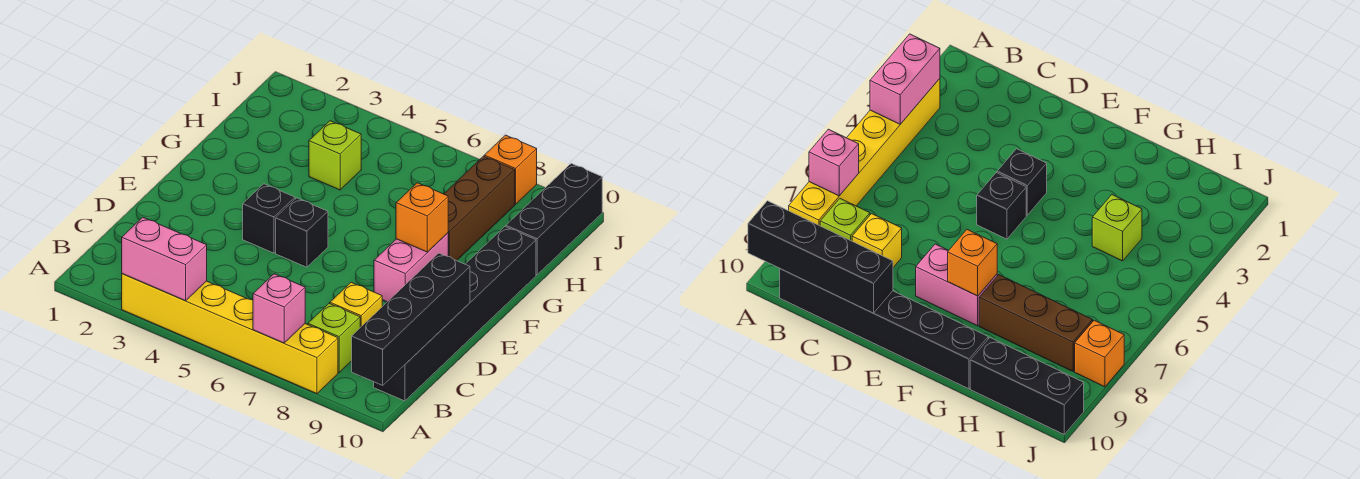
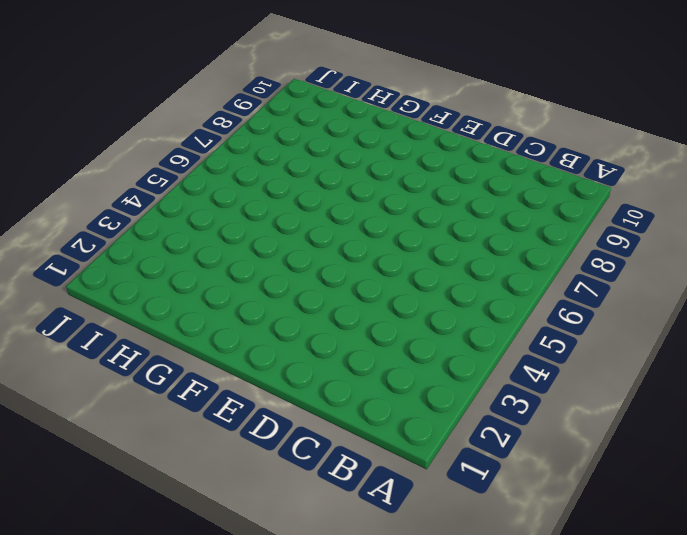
none -> yellow 1x6 brick [122,274,338,394]
none -> lime 1x1 brick [308,304,360,373]
none -> black 1x6 brick [374,227,536,401]

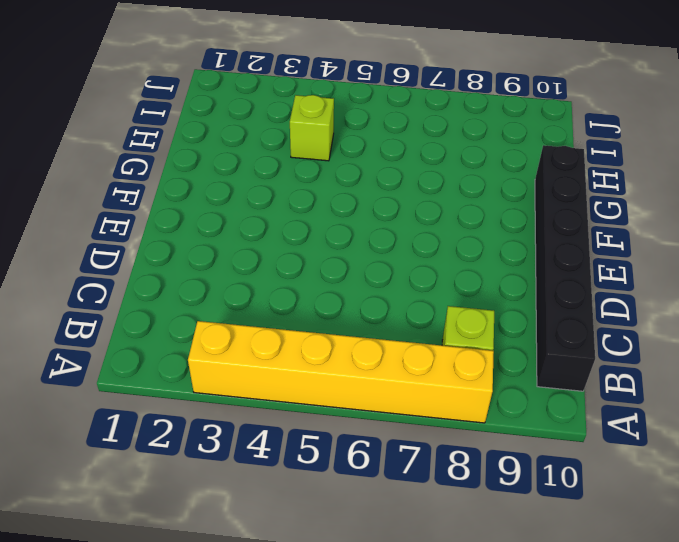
none -> yellow 1x1 brick [330,282,382,328]
none -> black 1x1 brick [243,184,295,253]
none -> black 1x1 brick [276,198,328,267]

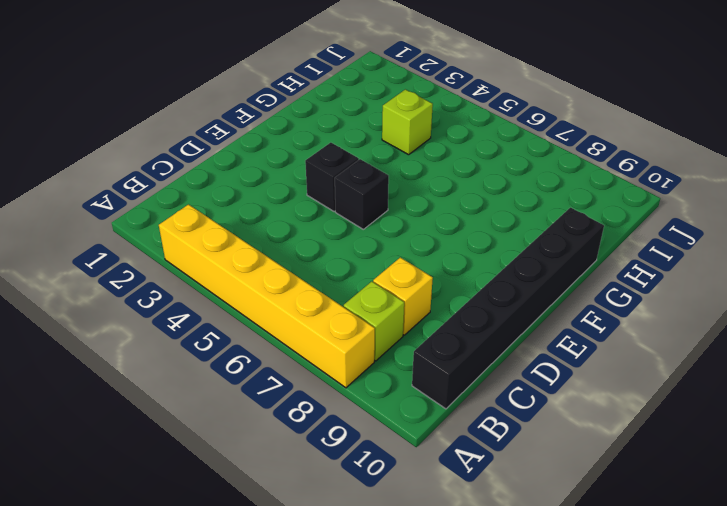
none -> pink 1x2 brick [374,233,448,302]
none -> brown 1x3 brick [444,156,515,261]
none -> black 1x3 brick [506,164,602,275]

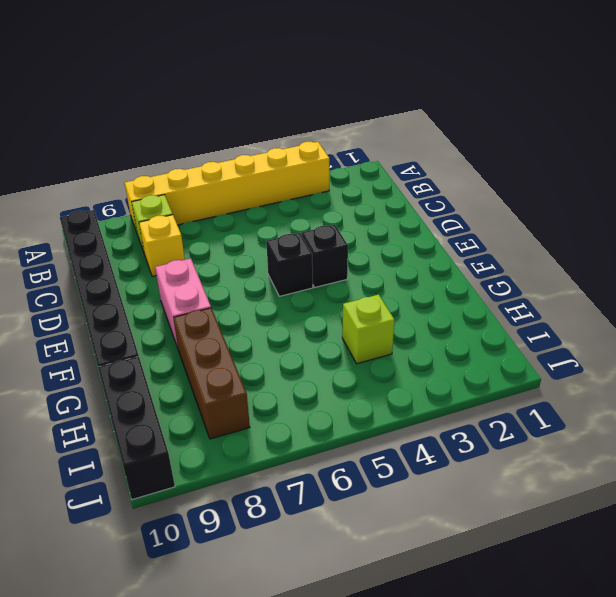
none -> orange 1x1 brick [484,135,537,204]
none -> pink 1x2 brick [122,217,207,301]
none -> pink 1x1 brick [253,274,305,343]

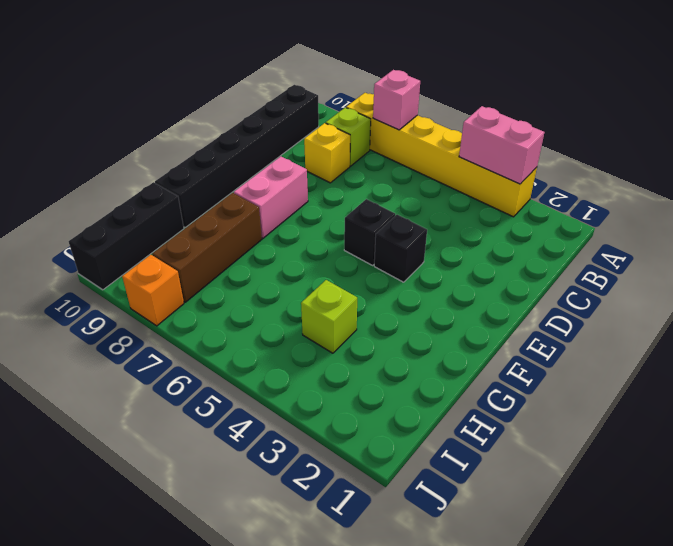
none -> black 1x4 brick [352,253,470,385]
none -> orange 1x1 brick [396,183,448,252]

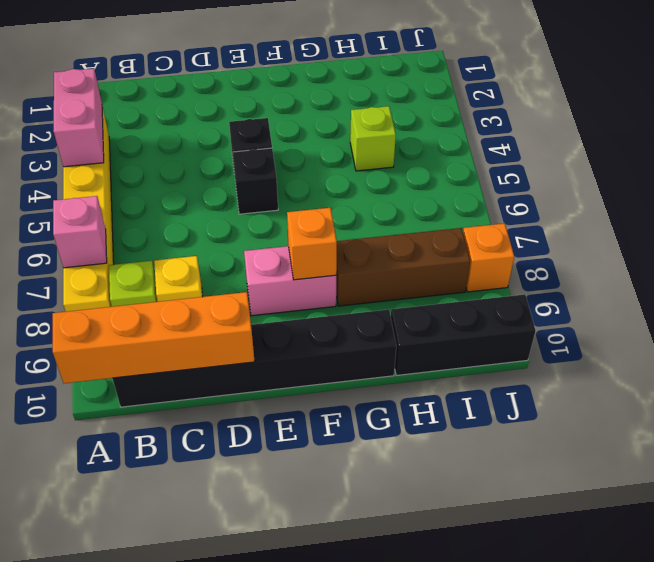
orange 1x4 brick [53,292,255,383] -> black 1x4 brick [352,253,470,385]

